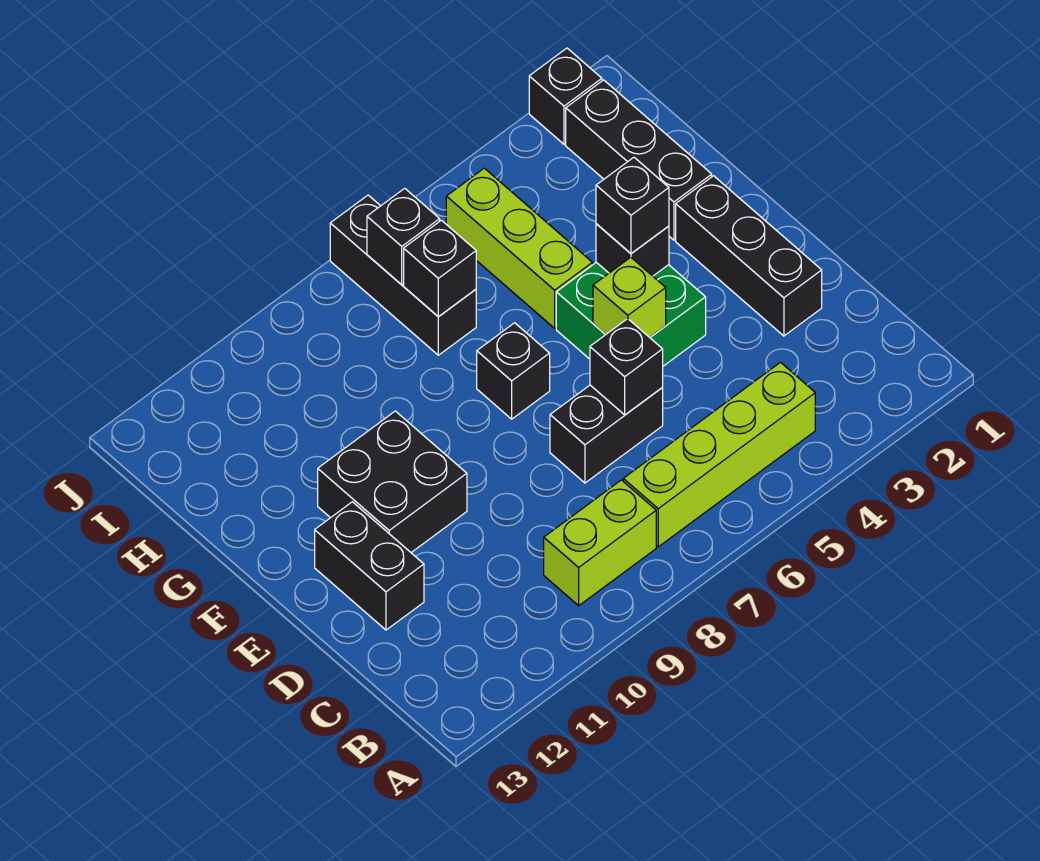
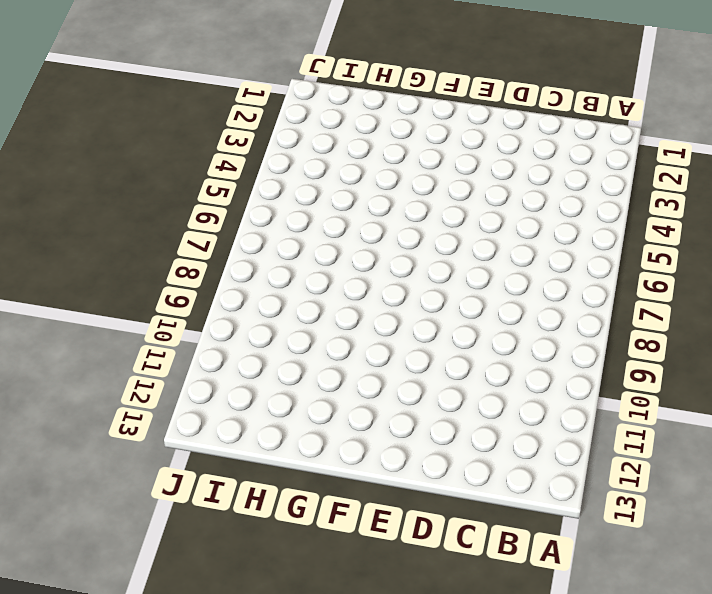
none -> lime 1x4 brick [623,362,815,547]
none -> lime 1x2 brick [544,480,656,606]
none -> black 1x3 brick [676,176,822,336]

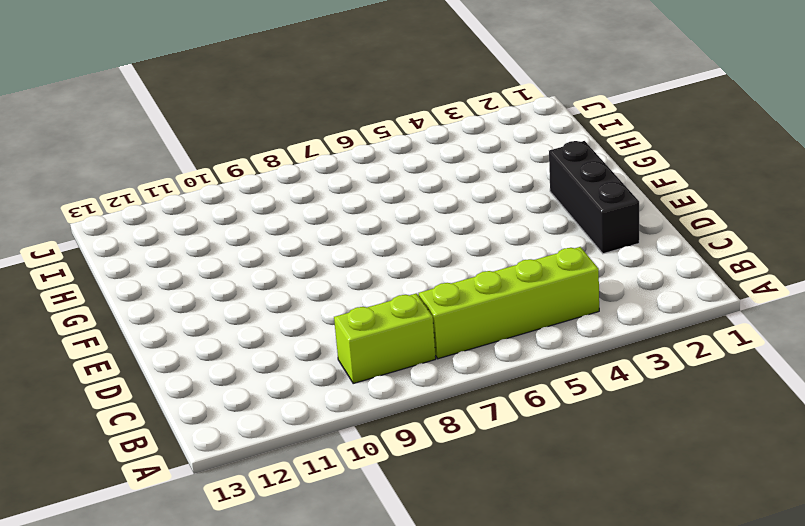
none -> black 1x2 brick [550,385,663,483]
none -> black 1x2 brick [315,502,424,630]
none -> green 2x2 brick [556,262,706,366]

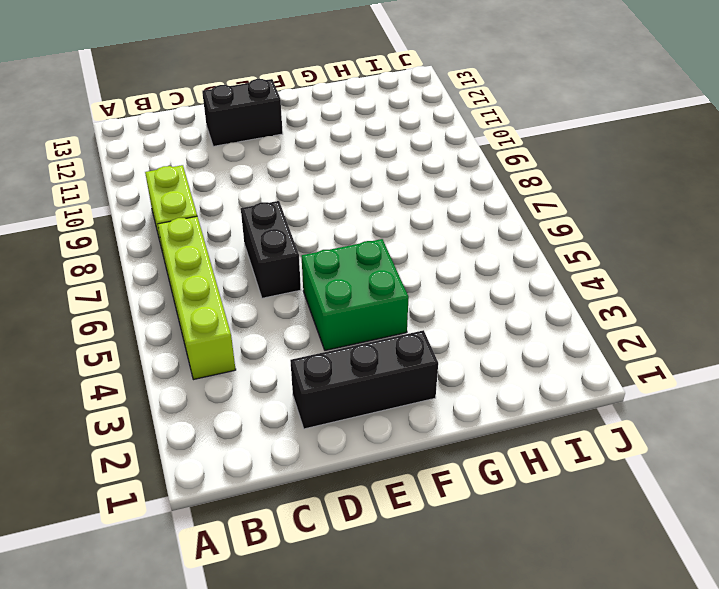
none -> black 2x2 brick [318,411,467,552]
none -> black 1x1 brick [477,323,550,419]
none -> black 1x3 brick [566,80,712,240]

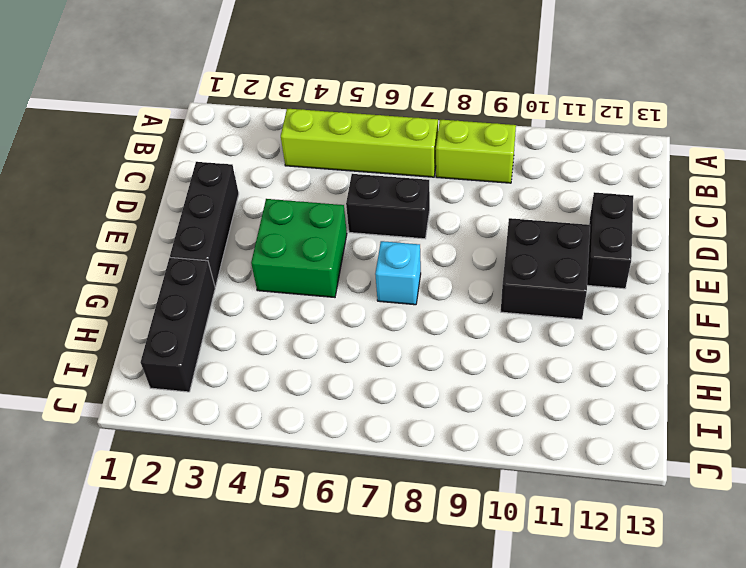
cyan 1x1 brick [375,241,421,305] -> black 1x1 brick [477,323,550,419]
none -> lime 1x3 brick [446,168,592,328]
none -> black 1x3 brick [330,195,476,355]
none -> black 1x1 brick [529,48,602,144]

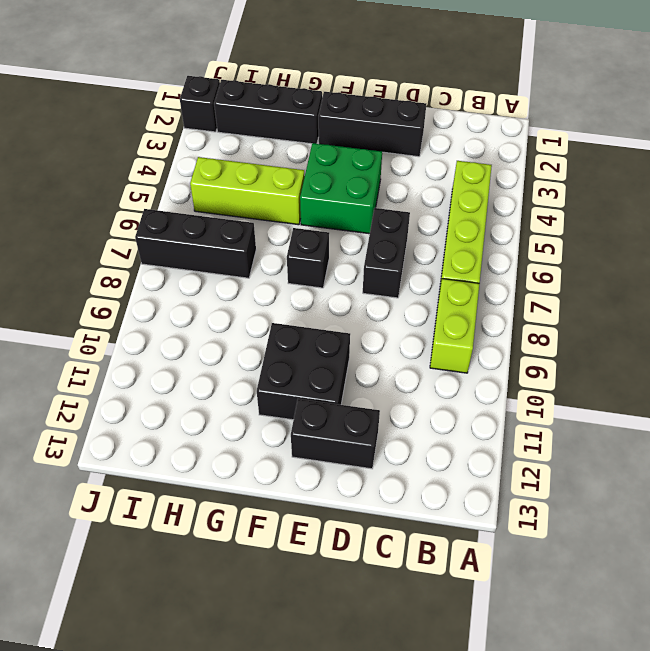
none -> black 1x1 brick [590,319,663,415]
none -> lime 1x1 brick [593,257,666,337]
none -> black 1x1 brick [596,224,669,276]

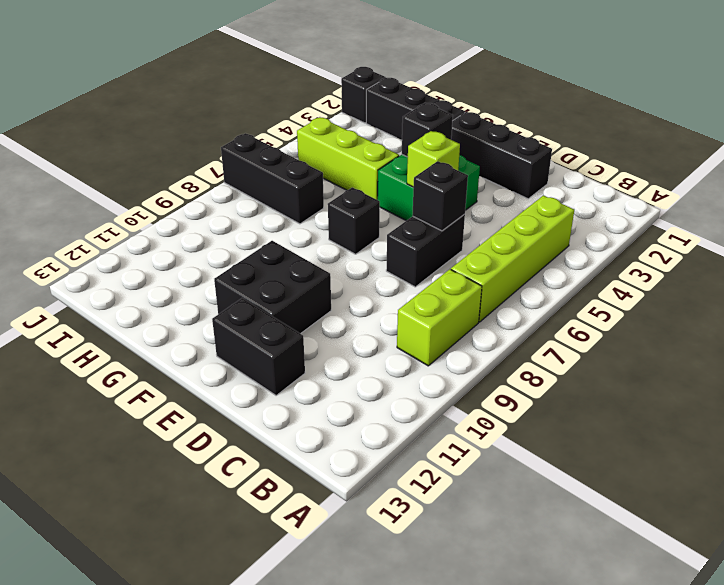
none -> black 1x1 brick [404,220,476,317]
none -> black 1x1 brick [367,188,440,285]
none -> black 1x1 brick [596,157,669,254]

